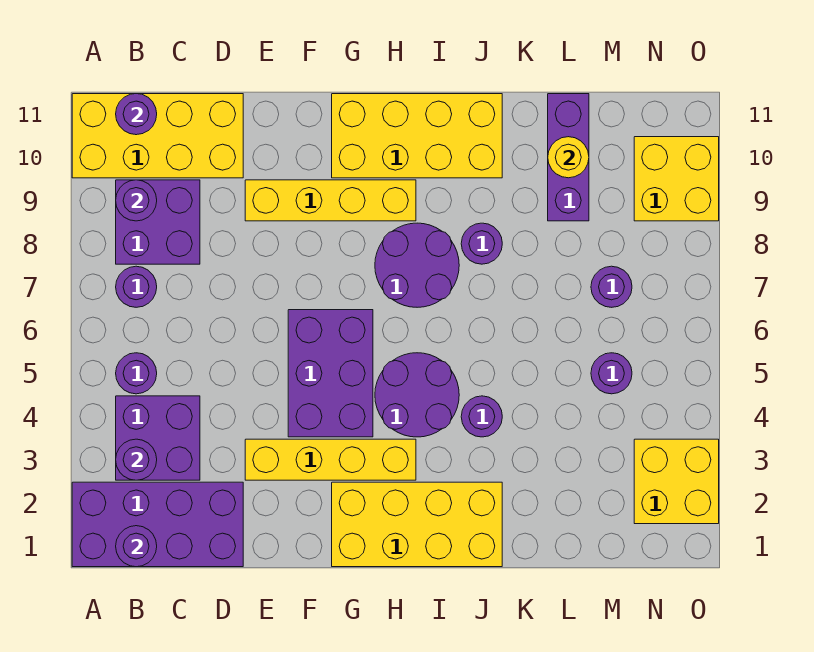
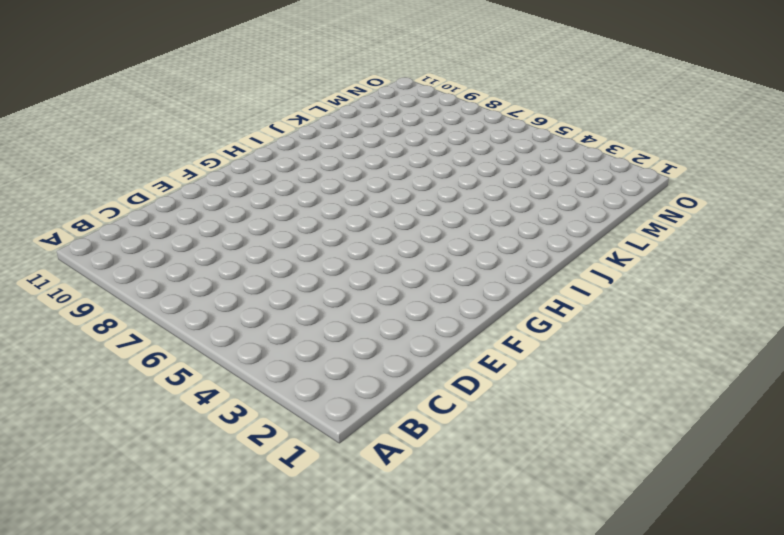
none -> purple 2x4 brick [72,482,243,567]
none -> yellow 2x4 brick [72,94,243,178]
none -> purple 2x2 brick [116,396,200,480]

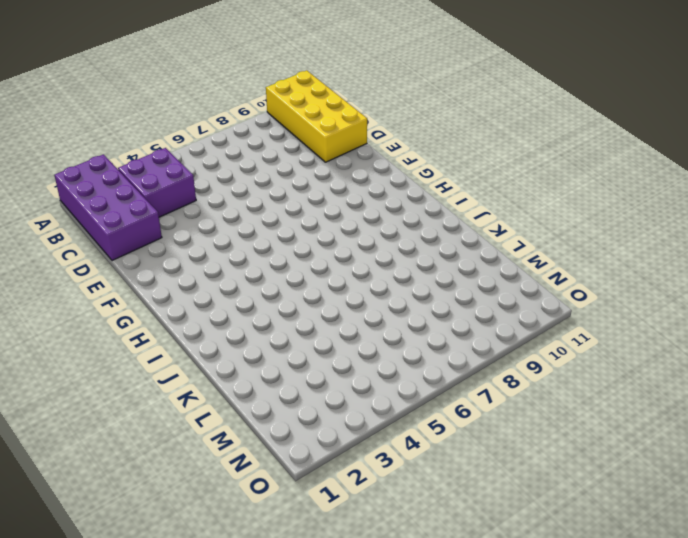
none -> purple 1x1 round brick [116,353,157,394]
none -> purple 1x1 round brick [116,266,157,307]
none -> purple 2x2 brick [116,180,200,264]

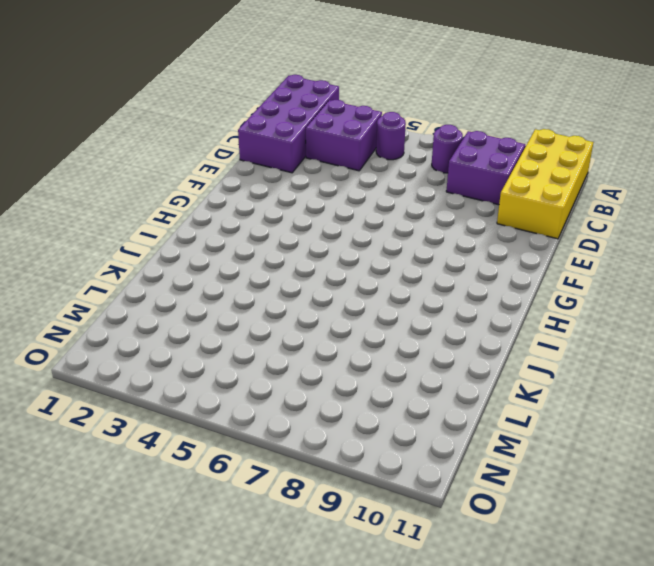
none -> yellow 1x4 brick [245,439,416,480]
none -> yellow 1x4 brick [245,180,416,221]
none -> purple 2x3 brick [288,310,373,437]

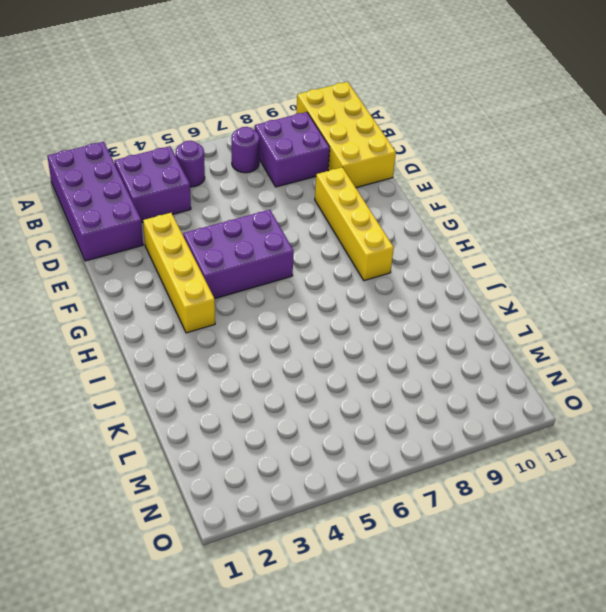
none -> yellow 2x4 brick [332,482,502,567]
none -> yellow 2x4 brick [332,94,502,178]
none -> purple 2x2 round brick [375,353,459,437]

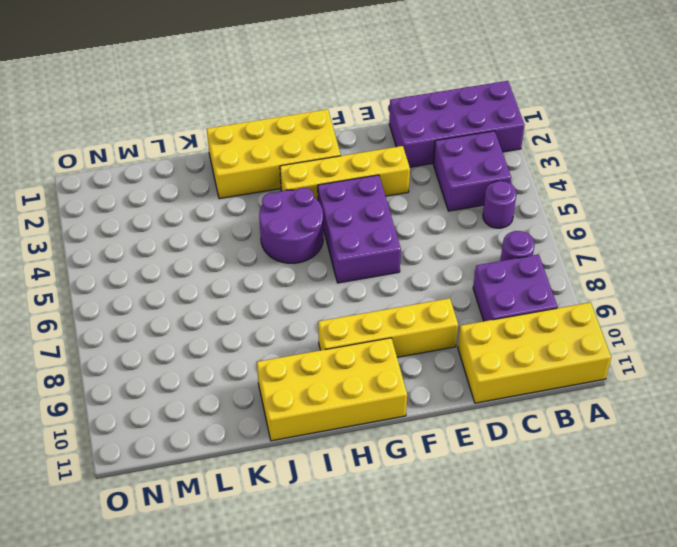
none -> purple 2x2 round brick [375,223,459,307]
none -> purple 1x1 round brick [461,396,502,437]
none -> purple 1x1 round brick [461,223,502,264]

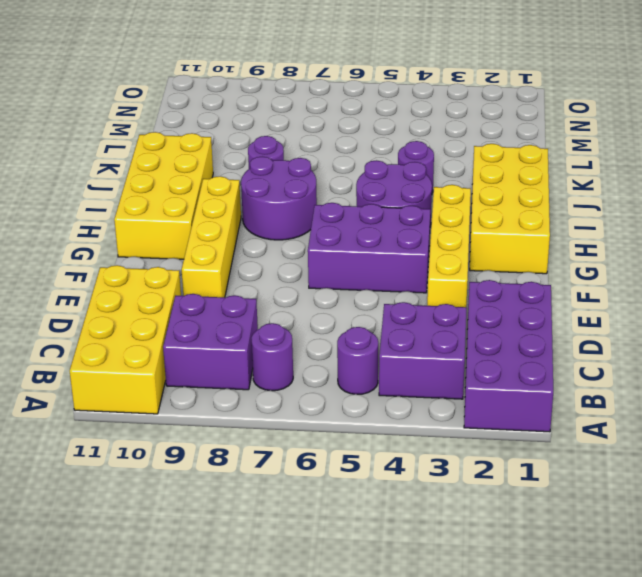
none -> purple 1x3 brick [548,94,589,221]
none -> purple 1x1 round brick [591,353,632,394]
none -> purple 1x1 round brick [591,266,632,307]

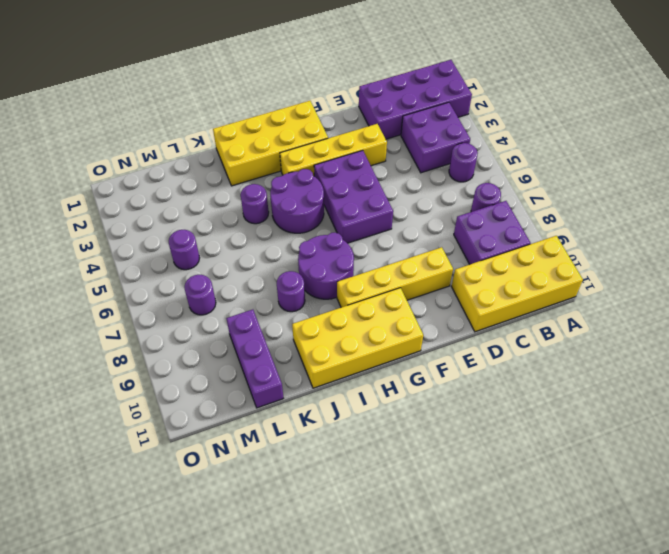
none -> yellow 2x2 brick [634,439,719,524]
none -> yellow 2x2 brick [634,137,719,221]
none -> purple 1x1 round brick [116,526,157,567]

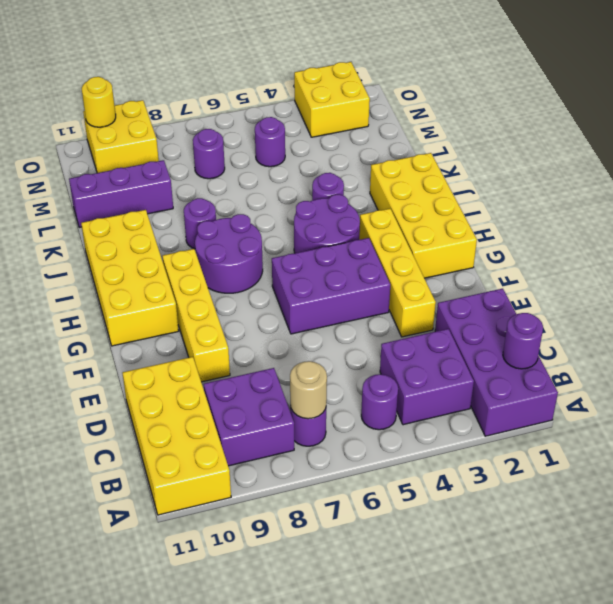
tan 1x1 round brick [290,361,327,419] -> none
yellow 1x1 round brick [82,77,116,127] -> yellow 1x1 round brick moved to [548,137,589,178]
none -> purple 1x1 round brick [116,439,157,480]
none -> purple 1x1 round brick [116,180,157,221]
none -> purple 1x1 round brick [116,94,157,135]

